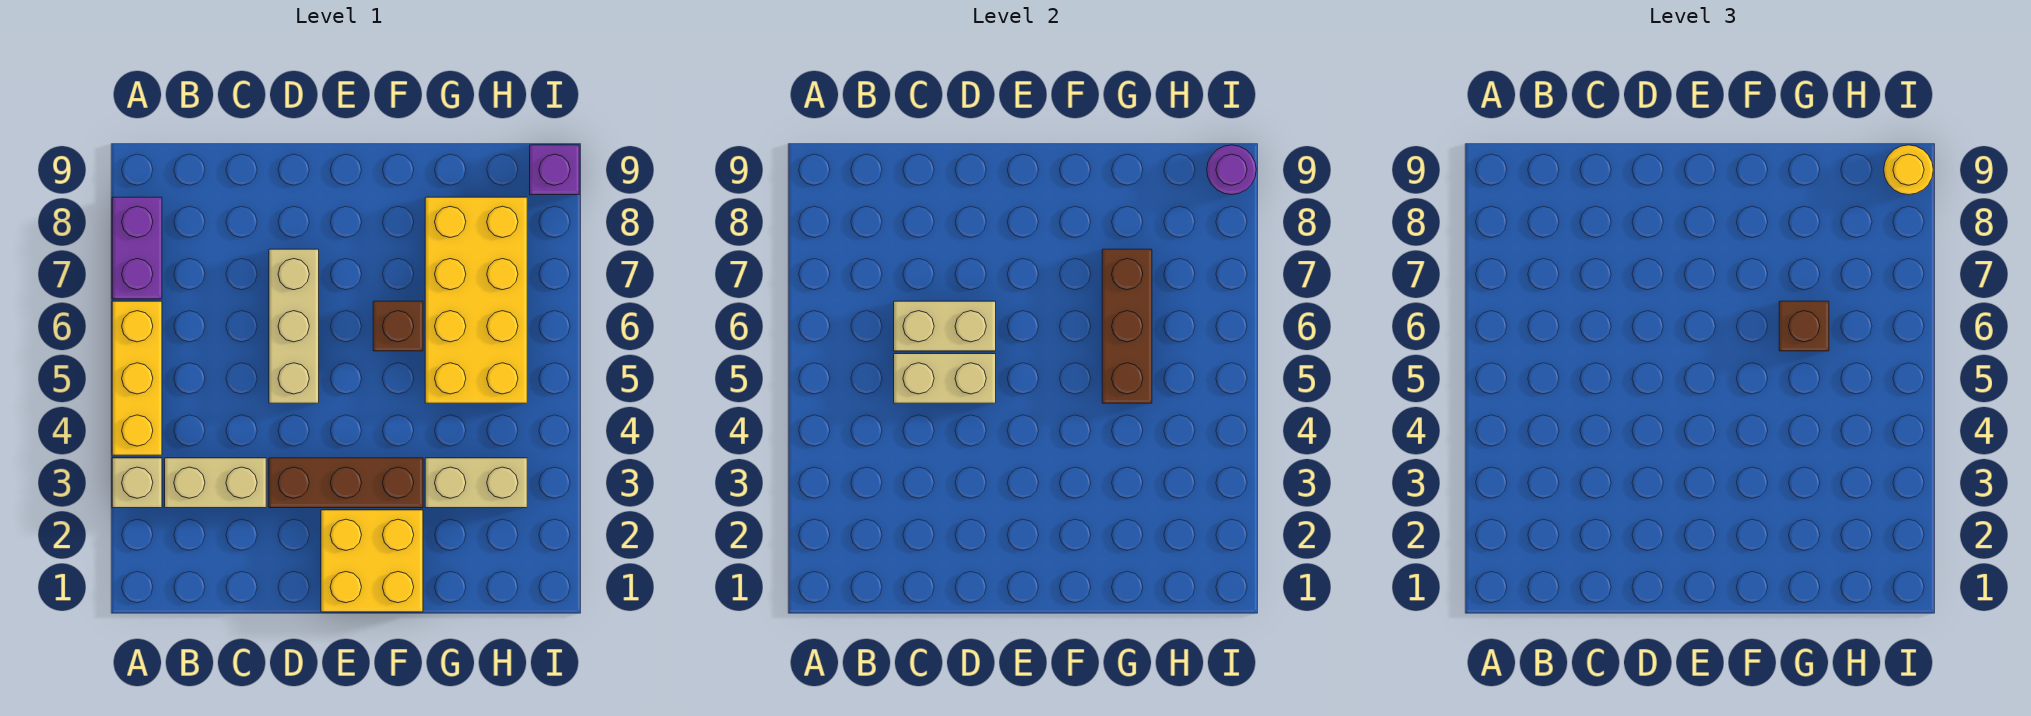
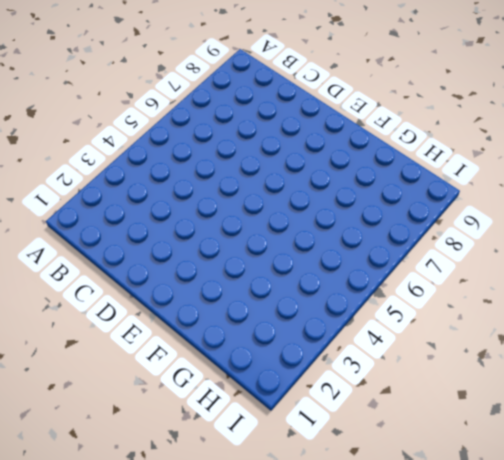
none -> tan 1x1 brick [112,458,162,508]
none -> yellow 1x3 brick [112,301,162,455]
none -> purple 1x2 brick [112,197,162,299]

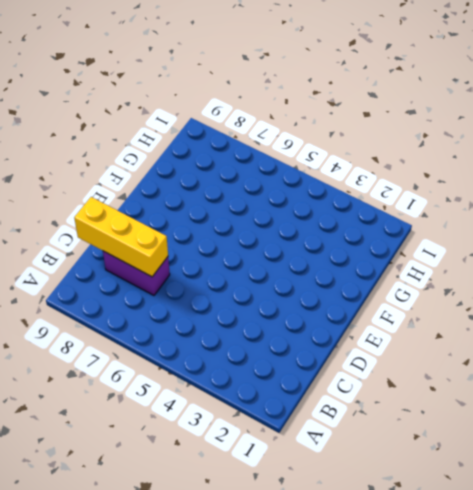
purple 1x2 brick [103,251,170,295] -> purple 1x2 brick moved to [112,197,162,299]
yellow 1x3 brick [74,197,168,277] -> yellow 1x3 brick moved to [112,301,162,455]
none -> tan 1x1 brick [112,458,162,508]
none -> tan 1x2 brick [165,458,266,508]
none -> brown 1x3 brick [269,458,423,508]

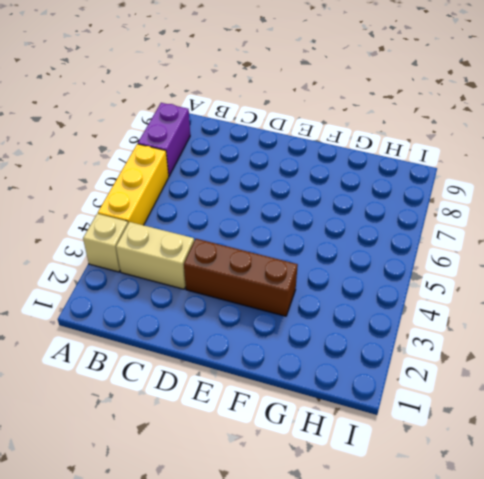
none -> tan 1x3 brick [269,249,319,403]
none -> yellow 2x2 brick [321,510,423,612]
none -> brown 1x1 brick [373,301,423,351]

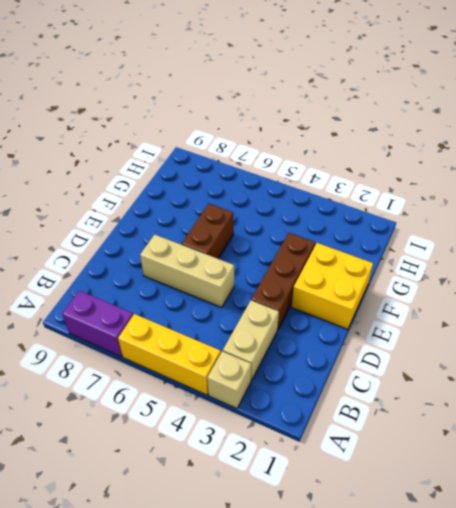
brown 1x2 brick [182,204,234,259] -> brown 1x1 brick [373,301,423,351]
none -> tan 1x2 brick [425,458,527,508]
none -> yellow 2x4 brick [425,197,527,403]
none -> purple 1x1 brick [530,145,579,195]

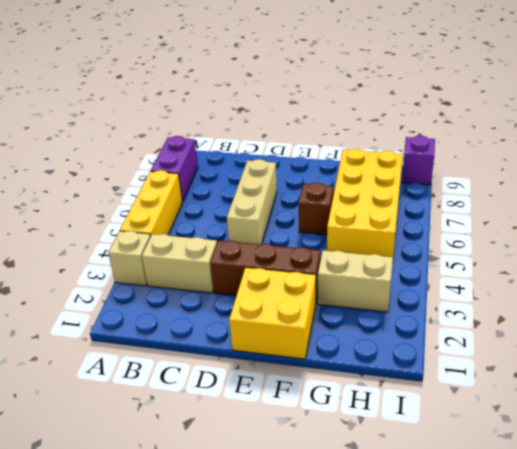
none -> tan 1x2 brick [894,354,996,403]
none -> tan 1x2 brick [894,301,996,351]
none -> brown 1x3 brick [1102,249,1152,403]

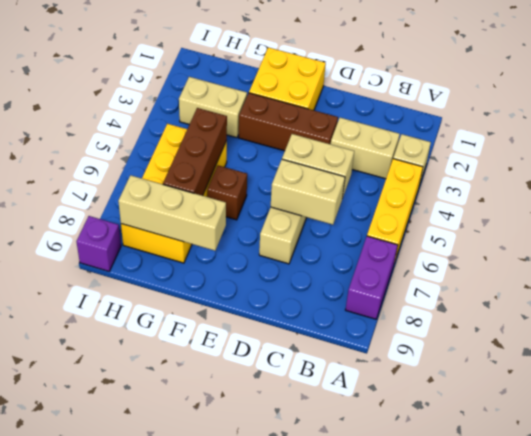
tan 1x3 brick [118,175,226,251] -> none
none -> purple 1x1 round brick [1207,145,1256,195]
none -> brown 1x1 brick [1779,301,1829,351]
none -> yellow 1x1 round brick [1884,145,1933,195]

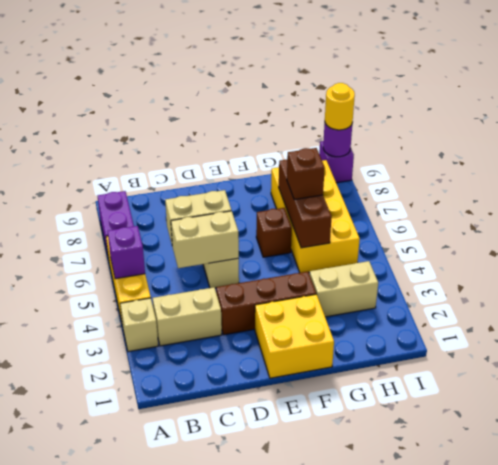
purple 1x1 brick [108,226,145,279] -> none

